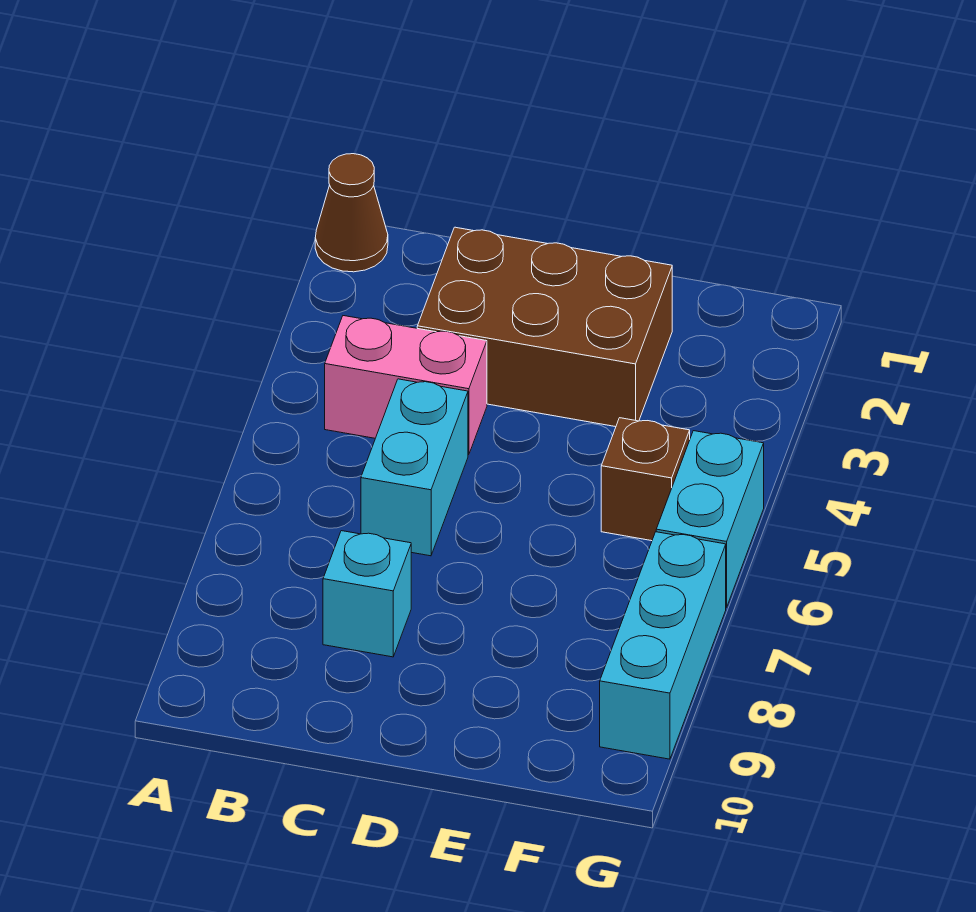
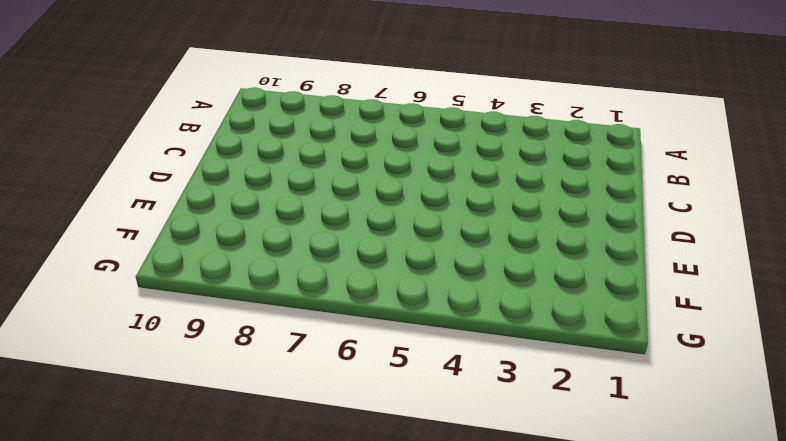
none -> brown 1x1 cone [315,154,388,272]
none -> pink 1x2 brick [325,316,487,455]

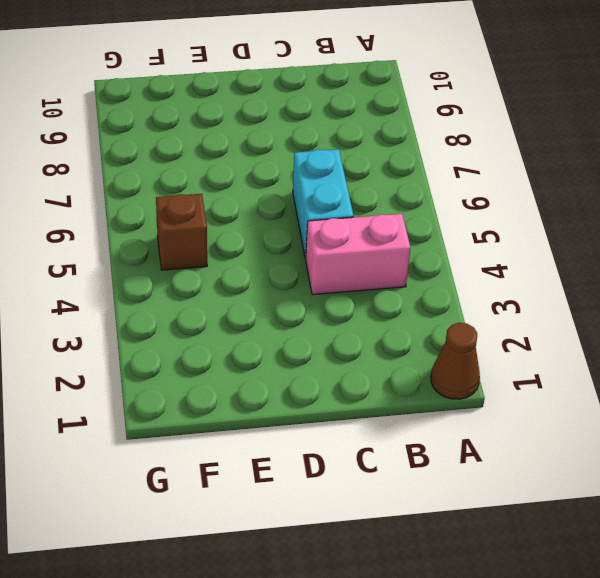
none -> brown 2x3 brick [417,227,672,427]
none -> cyan 1x1 brick [323,531,411,657]

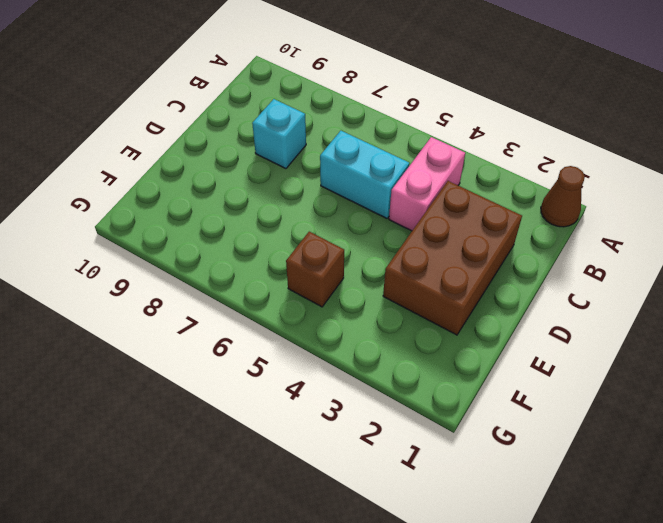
none -> cyan 1x2 brick [656,431,764,608]
none -> cyan 1x3 brick [600,532,726,759]

